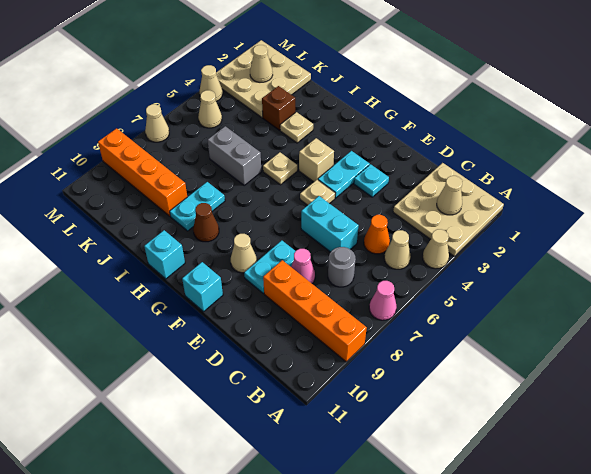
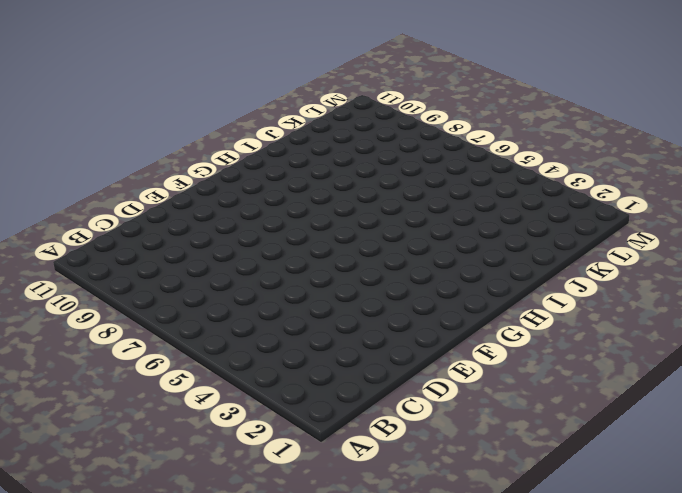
none -> tan 3x3 plate [393,163,504,256]
none -> tan 1x1 cone [423,229,449,269]
none -> pink 1x1 cone [369,281,396,320]
none -> orange 1x4 brick [263,260,367,362]

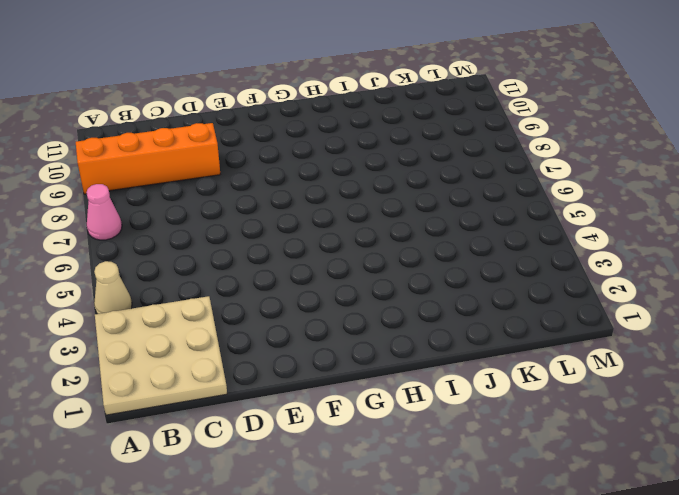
none -> tan 1x1 cone [384,230,411,269]
none -> orange 1x1 cone [364,215,390,254]
none -> grey 1x1 round brick [328,247,356,287]
none -> cyan 1x2 brick [301,196,359,252]

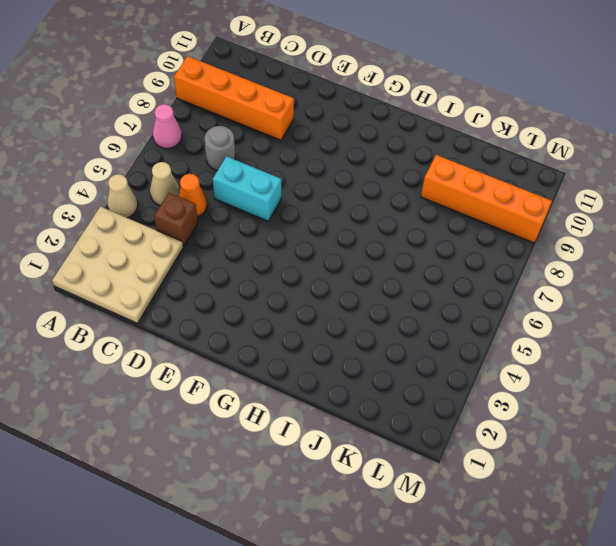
brown 1x1 brick [154,193,198,246] -> brown 1x1 brick moved to [262,86,295,130]
none -> pink 1x1 cone [291,249,315,283]
none -> cyan 1x1 plate [354,164,389,197]
none -> cyan 1x2 plate [244,240,295,293]
none -> cyan 1x2 plate [318,151,370,198]

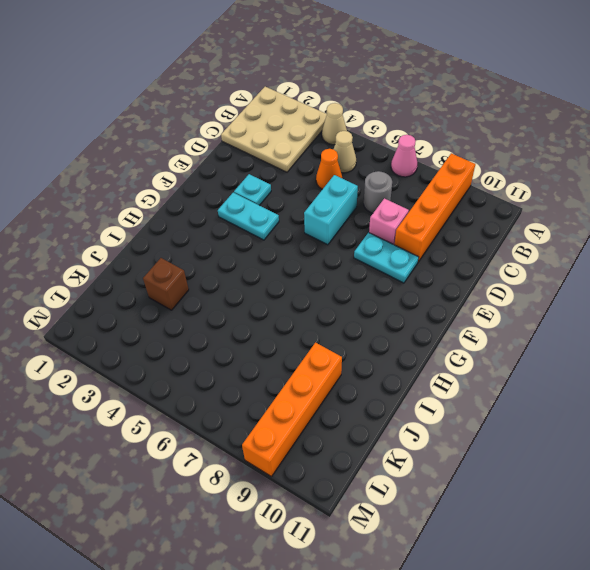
pink 1x1 brick [369,198,409,245] -> pink 1x1 cone [291,249,315,283]
none -> tan 1x1 plate [300,180,335,205]
none -> tan 1x1 cone [231,234,257,273]
none -> cyan 1x1 brick [182,262,223,312]
none -> tan 1x1 brick [299,138,334,182]

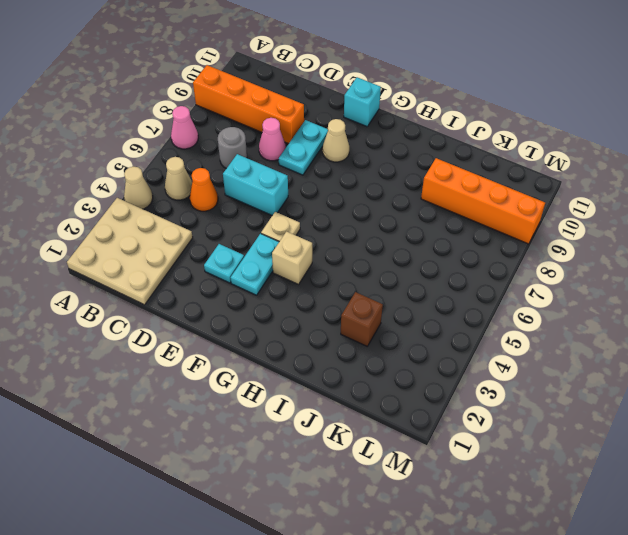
none -> tan 1x1 plate [263,152,297,185]
none -> brown 1x1 cone [193,203,219,242]
none -> cyan 1x1 brick [144,230,185,279]
none -> tan 1x1 plate [280,112,313,143]

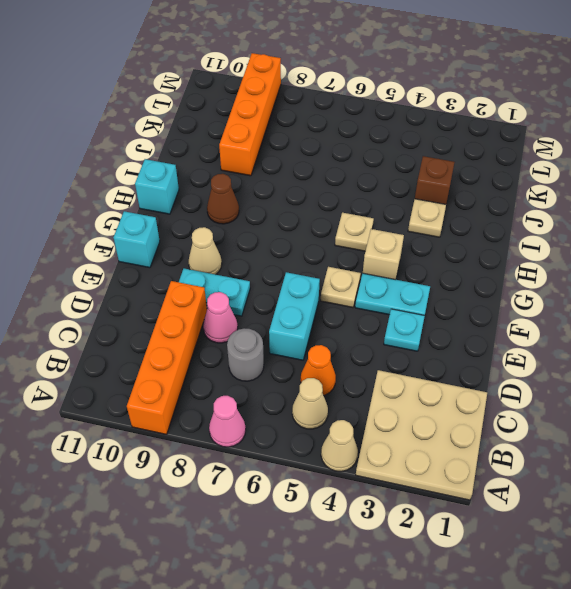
none -> grey 1x2 brick [208,126,261,185]
none -> cyan 1x2 plate [170,182,225,231]
none -> tan 3x3 plate [216,40,311,117]
none -> tan 1x1 cone [198,90,222,128]

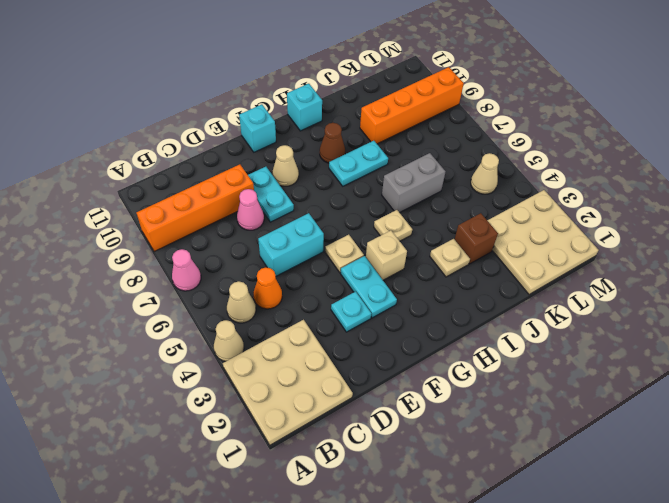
cyan 1x2 plate [329,141,388,186] -> cyan 1x2 plate turned to [170,182,225,231]
none -> grey 1x1 round brick [328,247,356,287]
none -> tan 1x1 cone [200,65,222,101]
none -> tan 1x1 cone [145,104,169,142]
none -> tan 1x1 cone [437,176,462,215]

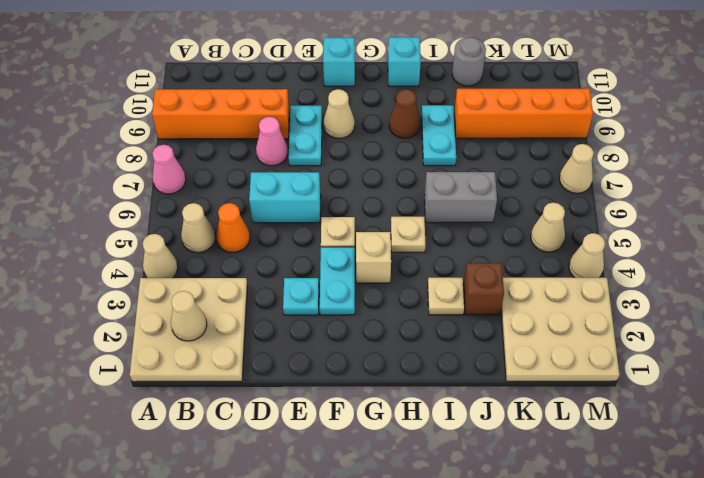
grey 1x1 round brick [452,37,486,86] -> grey 1x1 round brick moved to [328,247,356,287]
none -> tan 1x1 cone [250,45,273,82]

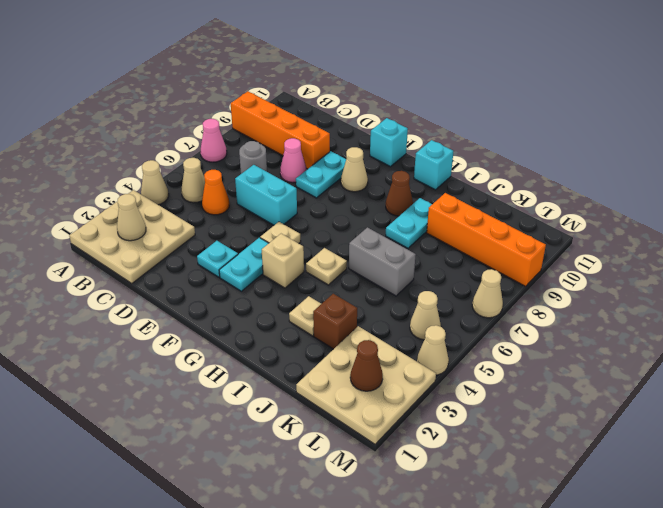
brown 1x1 cone [350,340,383,391] -> tan 1x1 cone [250,45,273,82]

